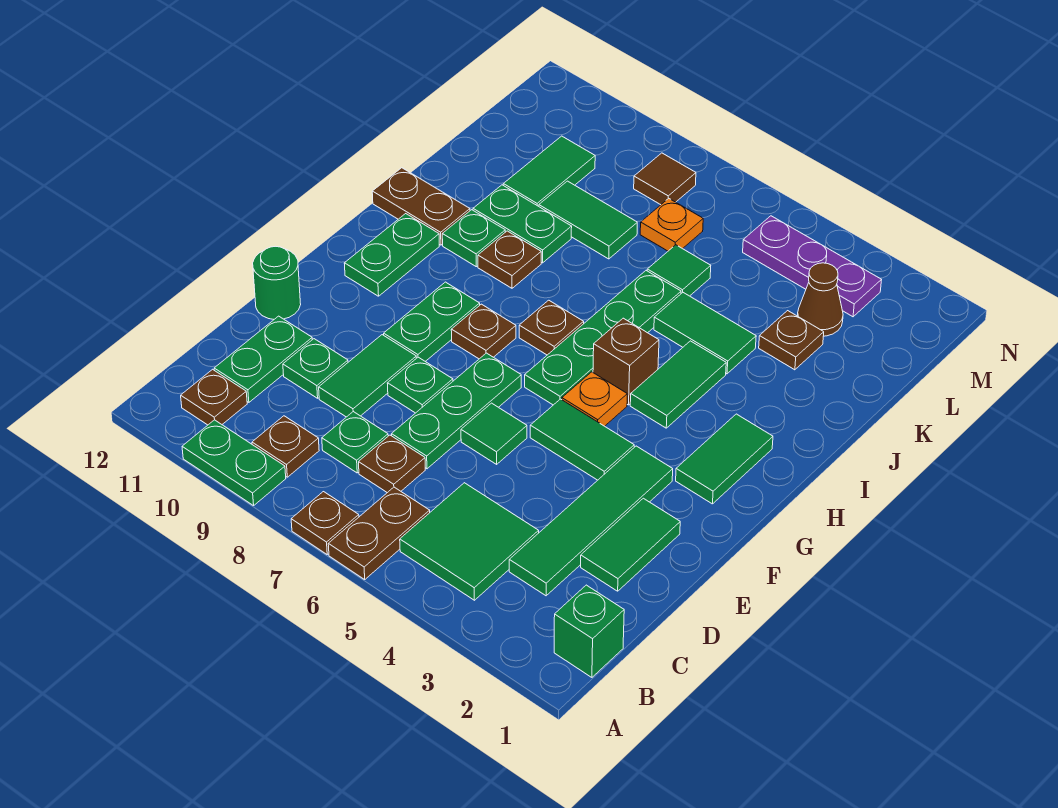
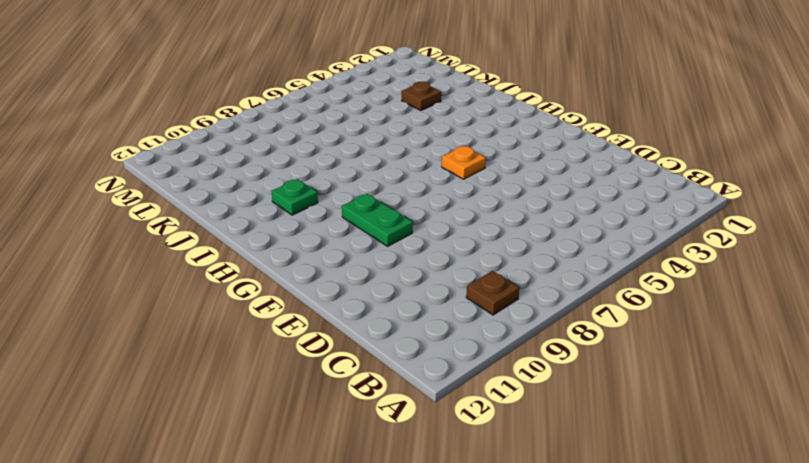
none -> brown 1x2 plate [328,487,430,579]
none -> brown 1x1 plate [291,492,359,554]
none -> green 1x2 plate [182,420,286,506]
none -> green 1x1 brick [554,585,624,677]

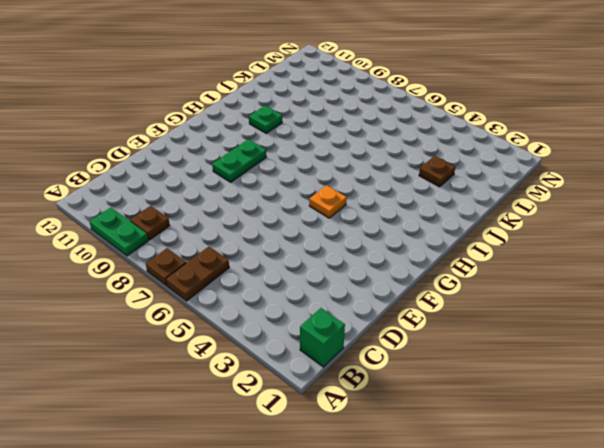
none -> green 2x2 tile [400,483,539,600]
none -> brown 1x1 plate [181,369,247,425]
none -> green 1x4 tile [509,446,673,596]
none -> brown 1x1 plate [359,435,425,493]

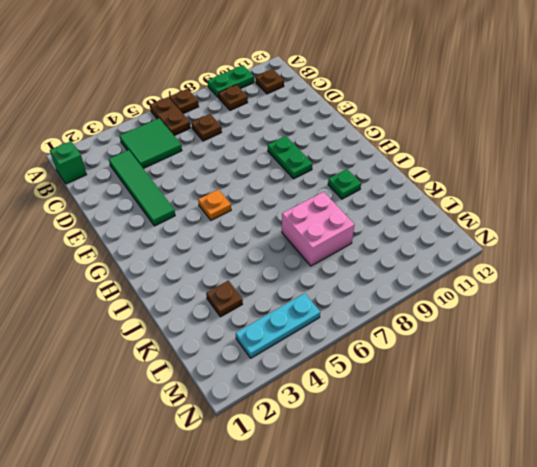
pink 2x2 brick [282,192,354,266] -> green 1x2 tile [539,181,637,259]
cyan 1x3 plate [236,293,320,358] -> purple 1x3 plate [743,216,881,317]
none -> green 1x1 plate [322,412,388,473]
none -> green 1x2 plate [214,316,312,402]
none -> green 1x2 tile [581,498,680,591]
none -> green 1x3 plate [392,353,521,469]

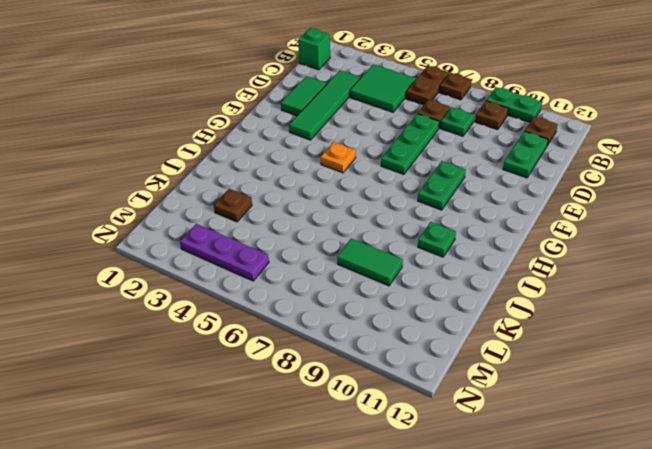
none -> green 1x2 tile [319,335,416,417]
none -> green 1x1 plate [283,339,348,398]
none -> green 1x1 tile [461,403,527,464]
none -> green 1x1 plate [387,357,453,413]

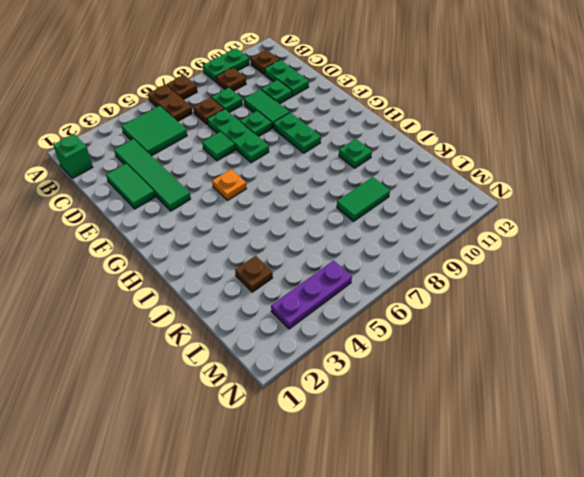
none -> green 1x1 round brick [253,246,301,319]
none -> green 1x2 tile [530,399,634,480]
none -> green 1x2 tile [676,414,773,504]
none -> green 1x4 plate [525,271,681,405]

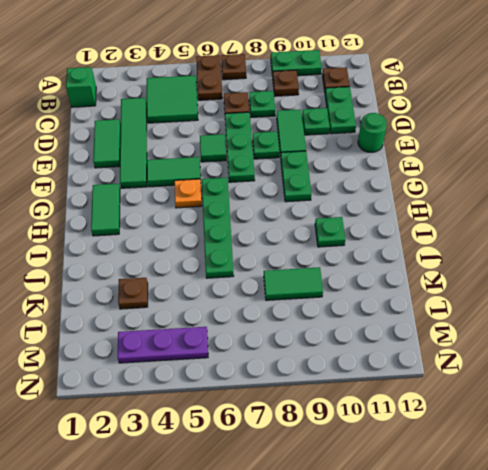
none -> brown 1x1 plate [451,304,516,359]
none -> green 1x2 plate [344,214,439,296]
none -> green 1x2 tile [630,341,726,428]
none -> brown 1x1 brick [593,318,659,405]

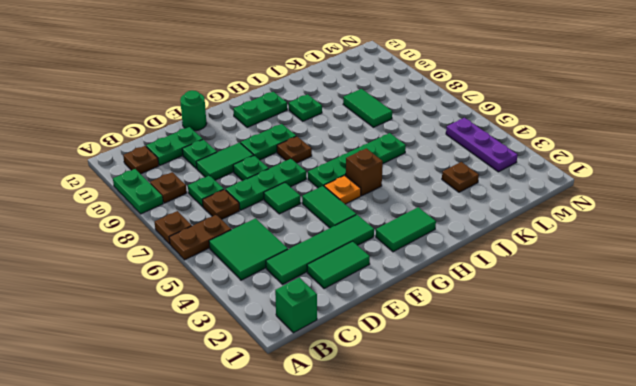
none -> green 1x2 tile [630,341,726,428]
none -> brown 1x1 plate [519,300,584,355]
none -> brown 1x1 plate [478,231,541,288]
none -> brown 1x2 plate [372,168,470,245]

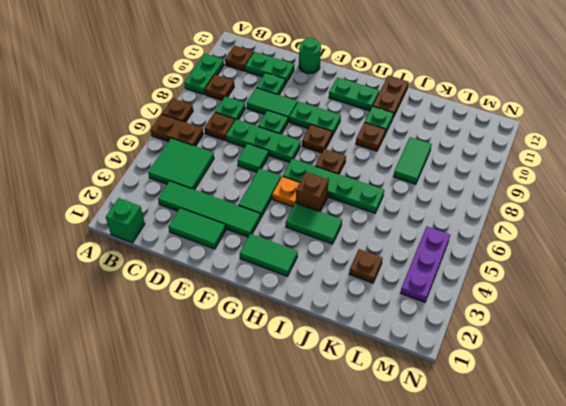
none -> green 1x2 tile [654,293,756,374]
none -> green 1x2 plate [473,185,572,263]
none -> green 1x1 tile [647,245,711,296]
none -> green 1x2 tile [503,136,595,206]

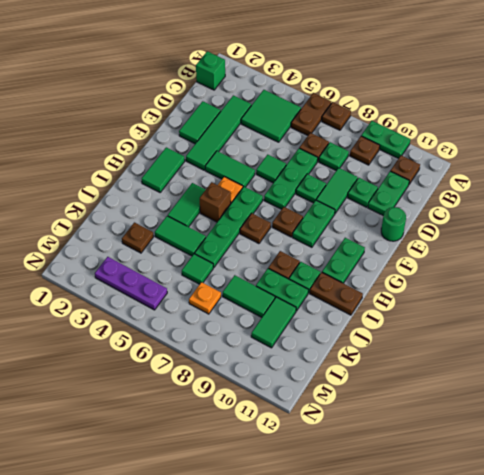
none -> brown 1x1 cone [797,263,843,336]
none -> brown 1x1 tile [634,153,696,205]

